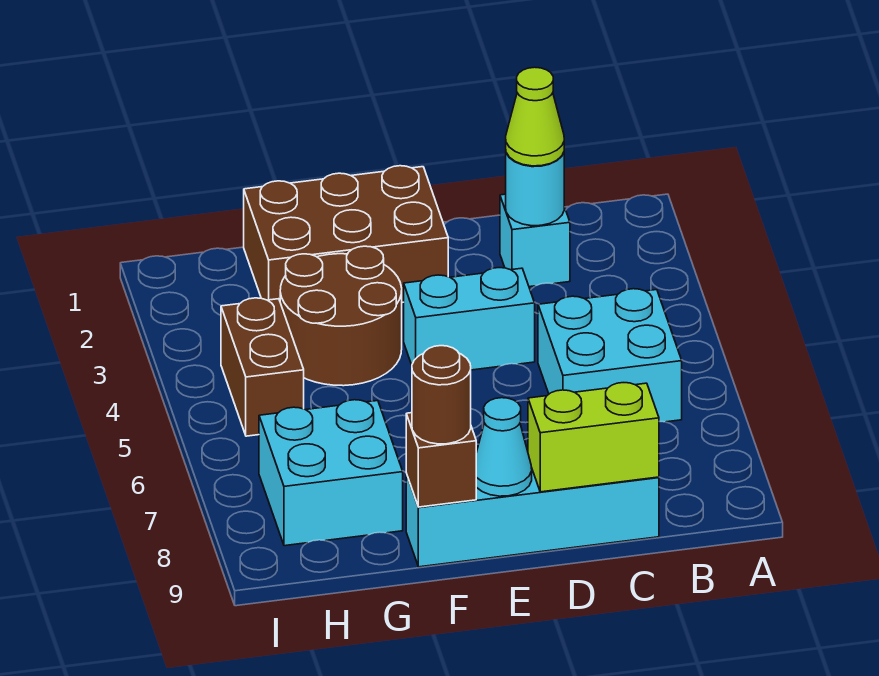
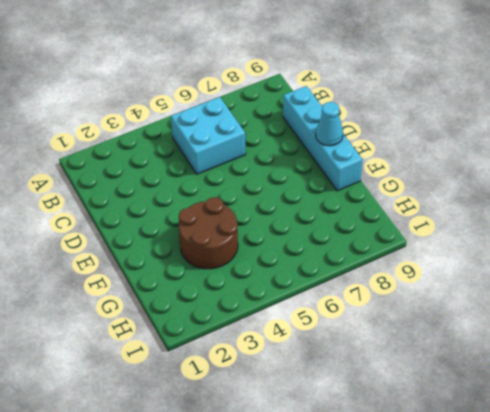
none -> cyan 1x1 brick [500,194,570,287]
none -> cyan 1x2 brick [404,268,535,370]
none -> brown 2x3 brick [244,166,448,303]

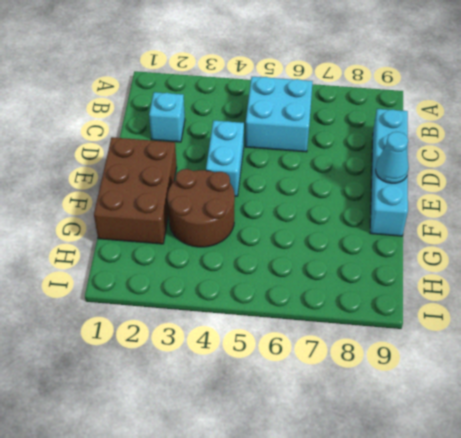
none -> cyan 2x2 brick [259,400,403,546]
none -> brown 1x2 brick [221,298,304,436]
none -> cyan 1x1 round brick [506,153,564,226]

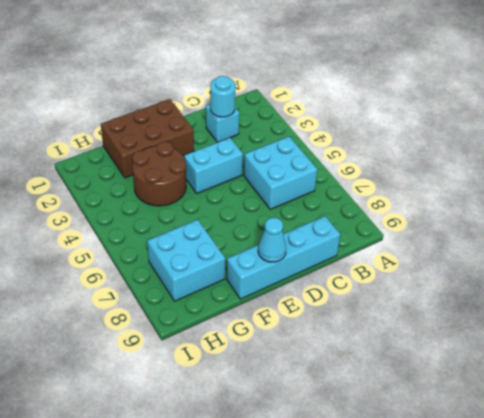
none -> brown 1x2 brick [221,298,304,436]
none -> lime 1x2 brick [528,383,659,492]
none -> brown 1x1 brick [406,413,476,507]

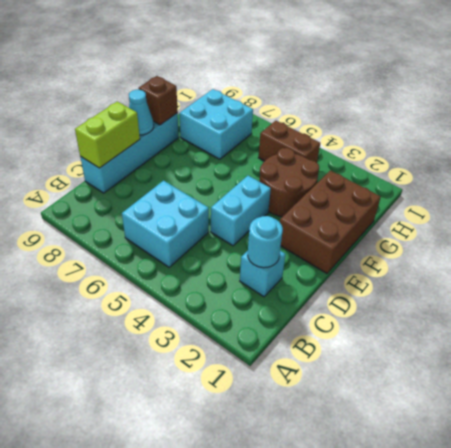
none -> lime 1x1 cone [506,67,564,166]
none -> brown 1x1 round brick [412,346,471,444]

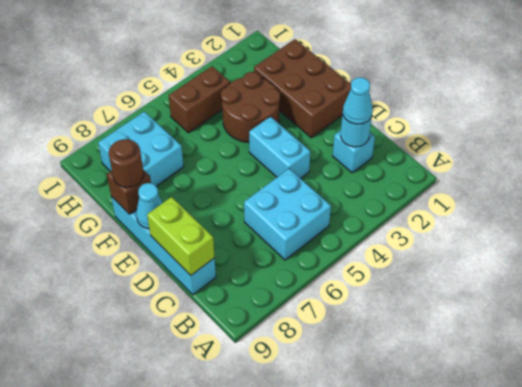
cyan 1x1 cone [343,77,373,124] -> lime 1x1 cone [506,67,564,166]

